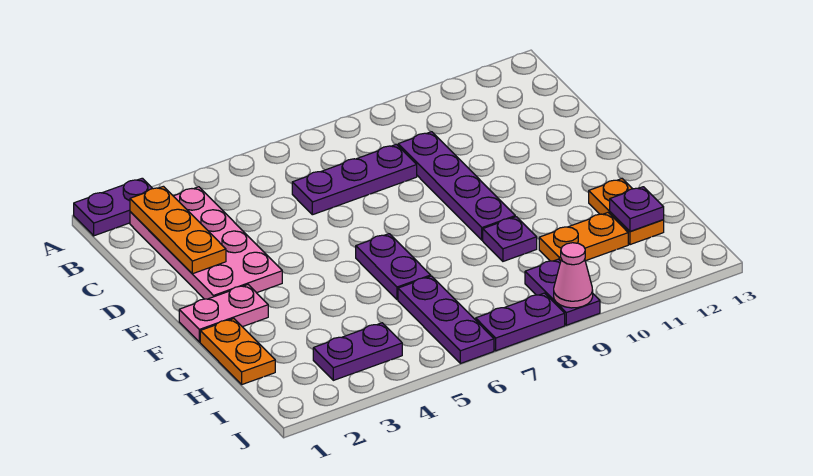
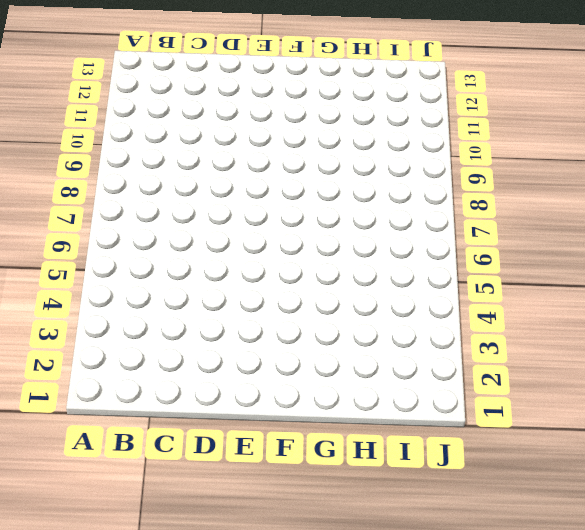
none -> purple 1x2 plate [74,178,153,236]
none -> pink 2x4 plate [130,187,282,299]
none -> purple 1x3 plate [292,144,417,215]

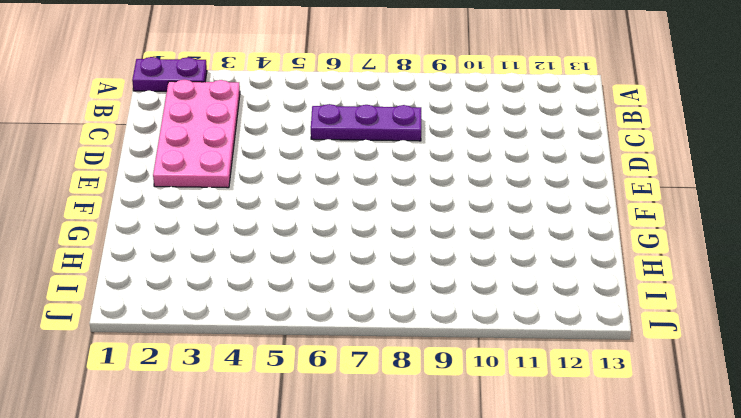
none -> purple 1x4 plate [398,132,515,240]
none -> pink 1x2 plate [179,285,268,342]
none -> purple 1x2 plate [356,234,431,300]

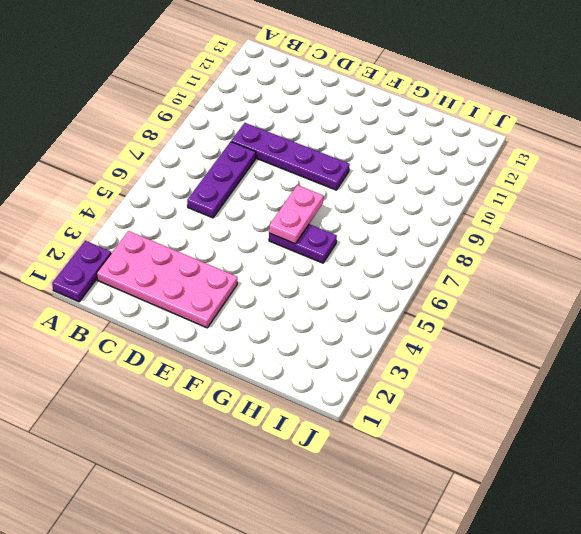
pink 1x2 plate [269,185,323,244] -> pink 1x2 plate moved to [179,285,268,342]
none -> orange 1x2 plate [200,319,275,384]
none -> purple 1x1 plate [483,217,537,261]
none -> orange 1x2 plate [589,179,664,245]

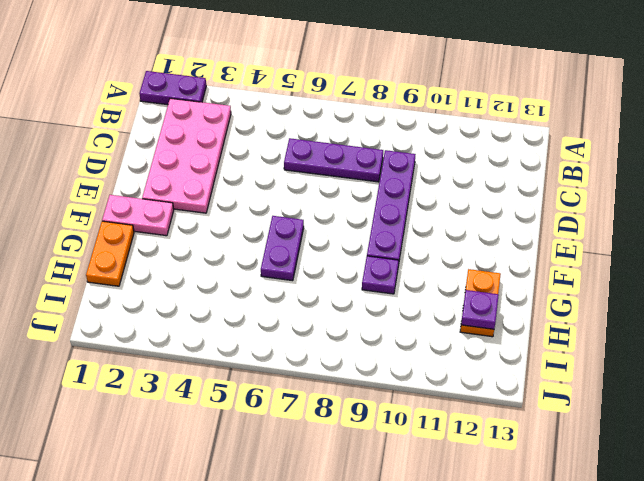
none -> purple 1x3 plate [398,276,494,363]
none -> orange 1x2 plate [539,213,628,261]
none -> purple 1x2 plate [313,323,402,380]

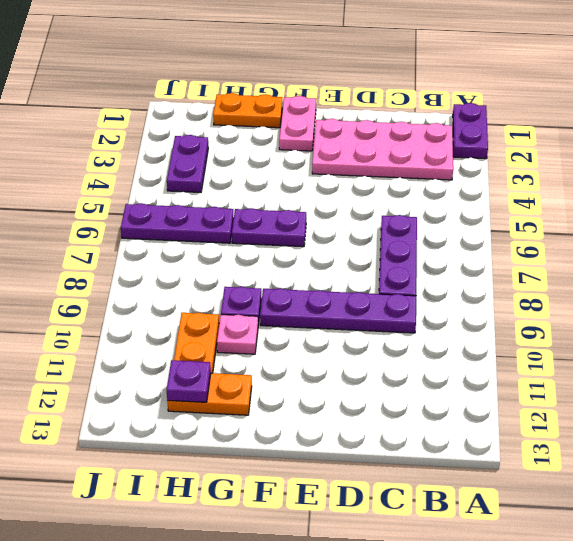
pink 1x1 plate [217,315,258,354] -> none
none -> purple 1x2 plate [525,259,600,325]
none -> purple 1x2 plate [476,293,565,351]
none -> orange 1x3 plate [130,186,226,274]

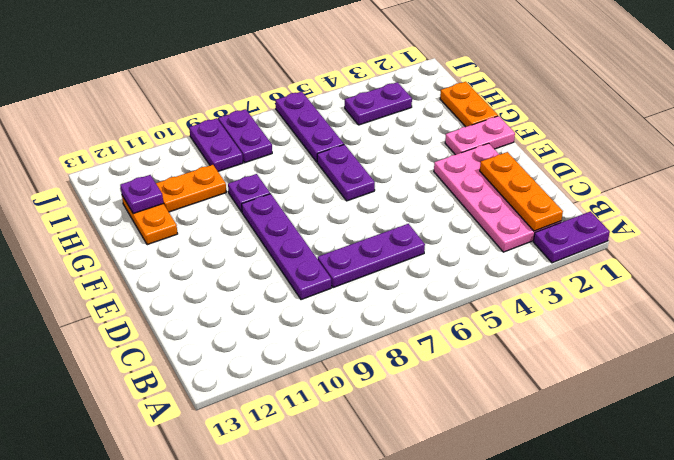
purple 1x2 plate [218,109,272,163] -> purple 1x2 plate turned to [476,293,565,351]
none -> pink 1x1 cone [554,243,593,308]

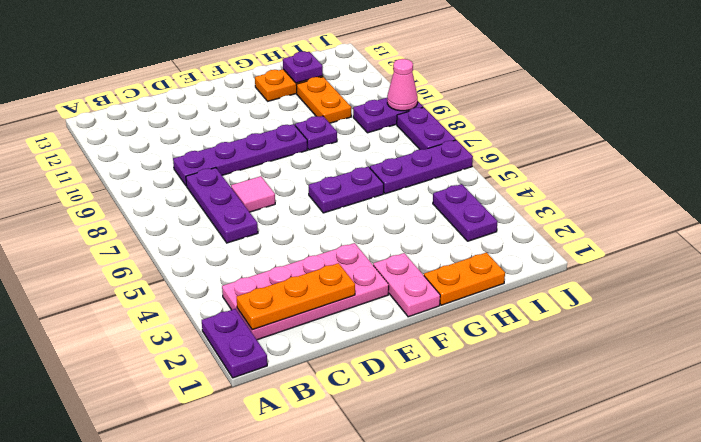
pink 1x1 tile [231,176,275,212] -> none

